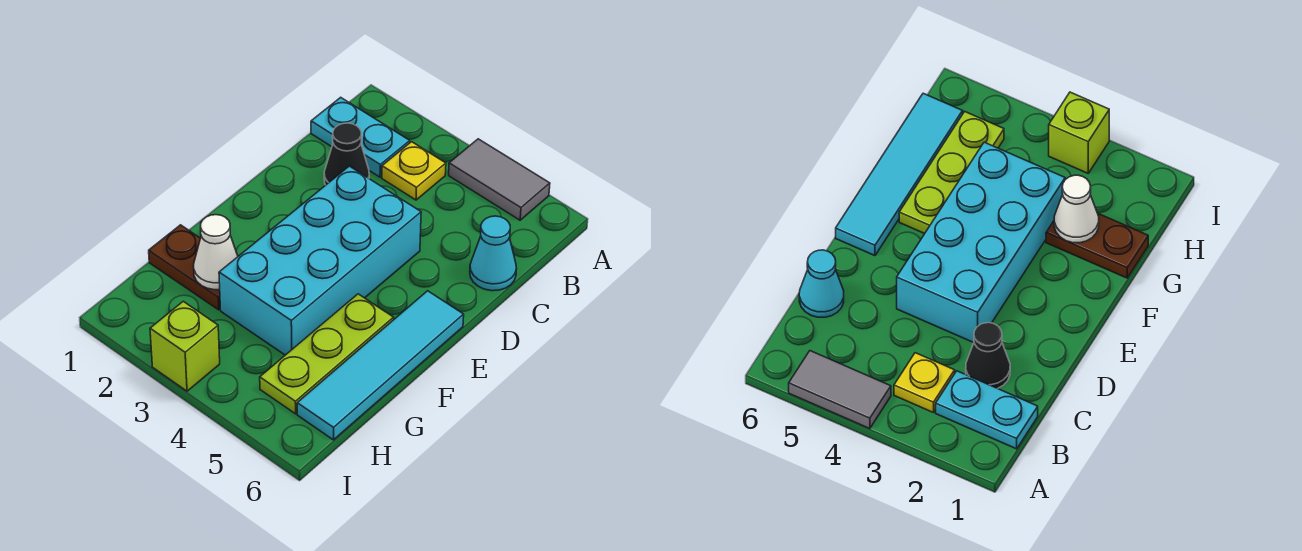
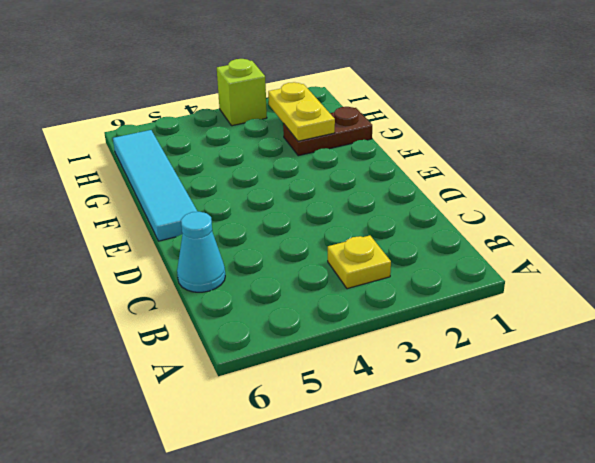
yellow 1x2 plate [268,82,335,141] -> white 1x1 cone [194,215,238,290]
none -> grey 1x2 tile [449,139,550,220]
none -> cyan 1x2 plate [311,97,410,177]

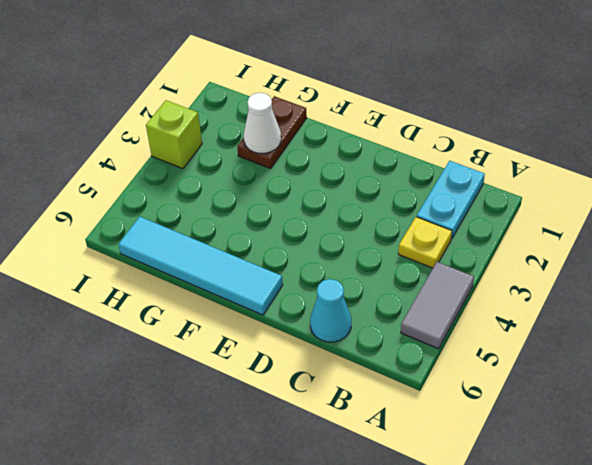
none -> black 1x1 cone [324,123,369,185]
none -> cyan 2x4 brick [219,166,421,355]

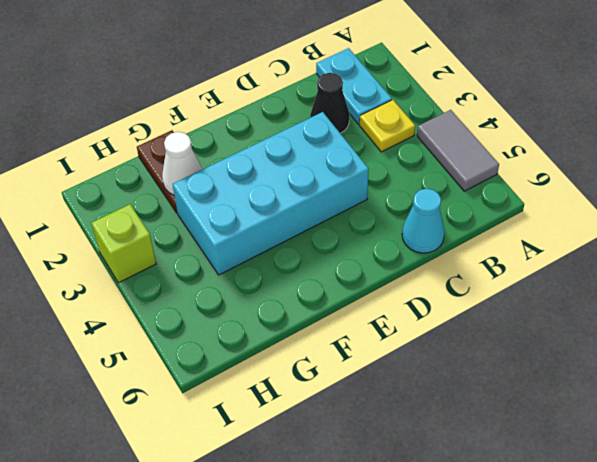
none -> cyan 1x4 tile [297,291,464,440]
none -> lime 1x3 plate [260,294,394,414]

